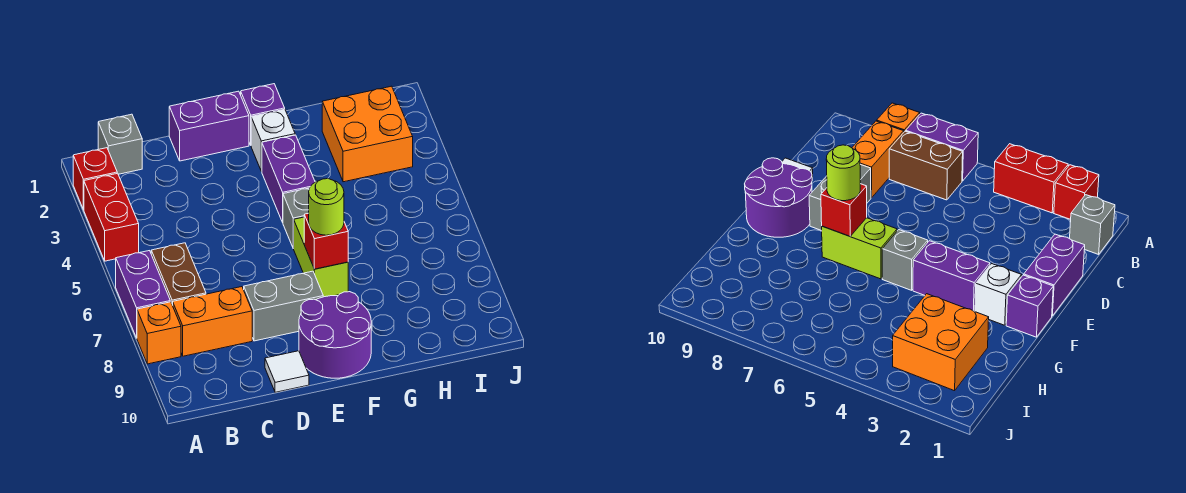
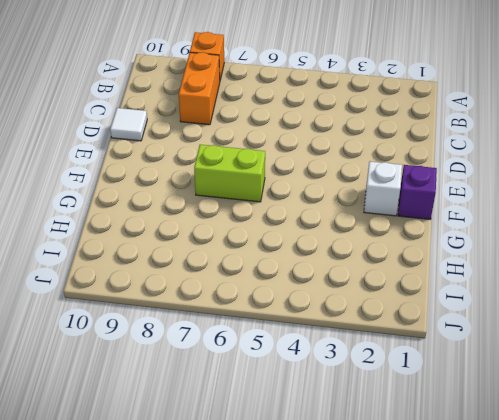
none -> red 1x1 brick [73,148,117,210]
none -> red 1x2 brick [84,173,139,261]
none -> purple 1x2 brick [116,251,170,338]

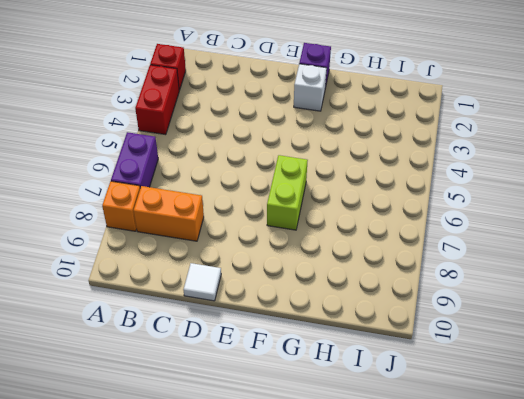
none -> grey 1x1 brick [98,114,142,174]
none -> brown 1x2 brick [151,243,206,305]
none -> purple 1x2 brick [169,91,249,161]

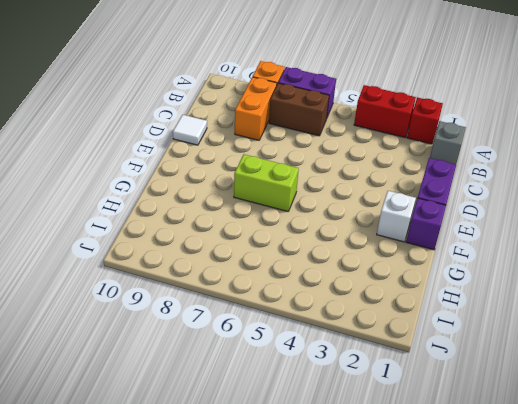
none -> grey 1x2 brick [244,271,323,341]
none -> purple 2x2 round brick [299,292,371,378]
none -> purple 1x2 brick [262,135,315,222]

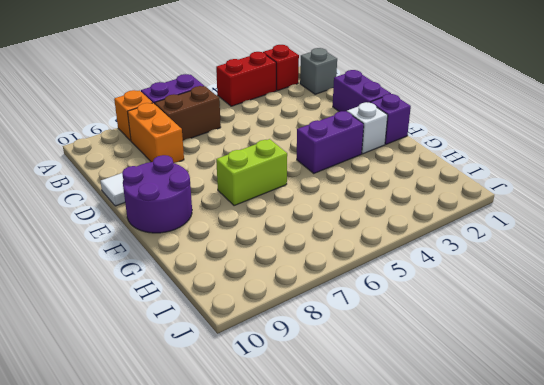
none -> grey 1x2 brick [244,271,323,341]
none -> grey 1x1 brick [283,188,309,248]
none -> orange 2x2 brick [322,86,413,182]

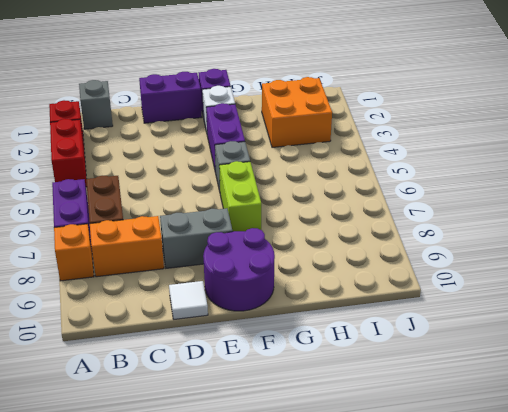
none -> red 1x1 brick [304,213,348,269]
none -> lime 1x1 round brick [309,179,344,235]

